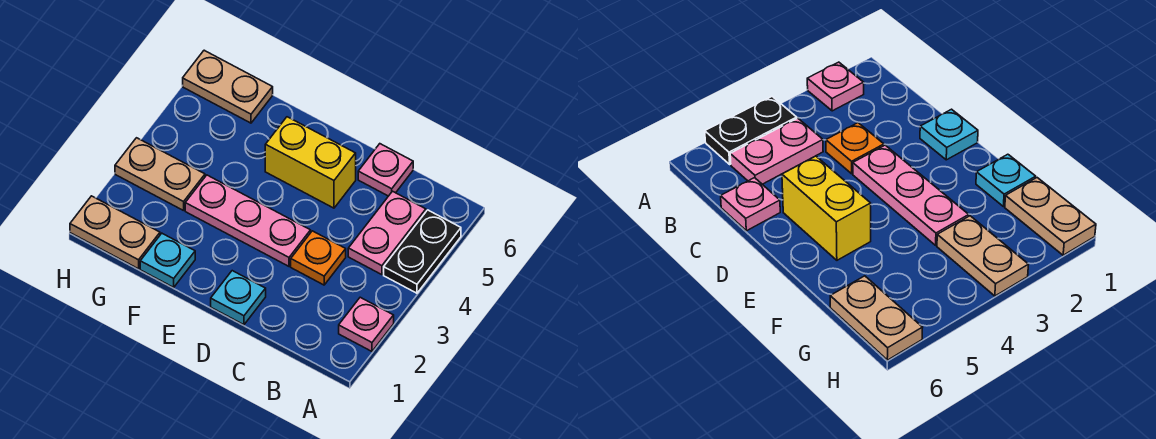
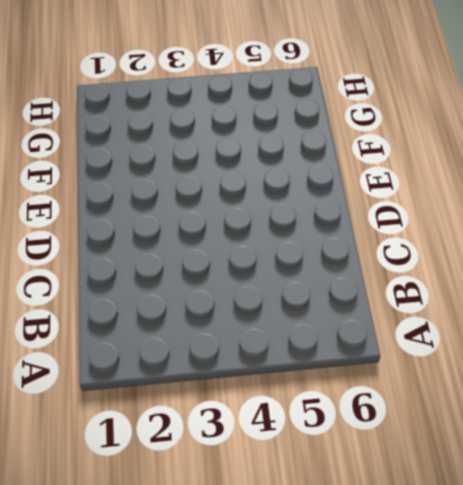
none -> pink 1x1 plate [339,297,394,351]
none -> black 1x2 plate [384,210,461,293]
none -> pink 1x2 plate [348,191,426,275]

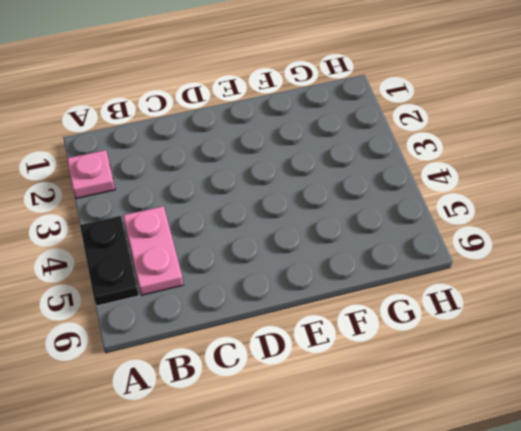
none -> orange 1x1 plate [291,231,346,285]
none -> pink 1x1 plate [358,144,413,196]
none -> cyan 1x1 plate [211,271,266,325]

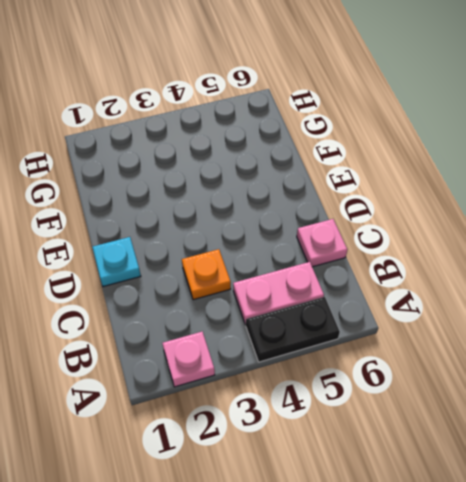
none -> pink 1x3 plate [185,175,311,266]
none -> yellow 1x2 brick [265,117,356,208]
none -> cyan 1x1 plate [140,233,195,287]

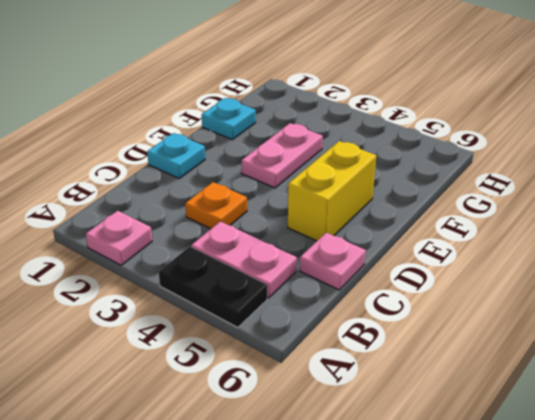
pink 1x2 plate [241,123,323,188] -> pink 1x3 plate [185,175,311,266]
none -> tan 1x2 plate [70,196,160,269]
none -> tan 1x2 plate [115,138,205,211]
none -> tan 1x2 plate [183,50,273,123]

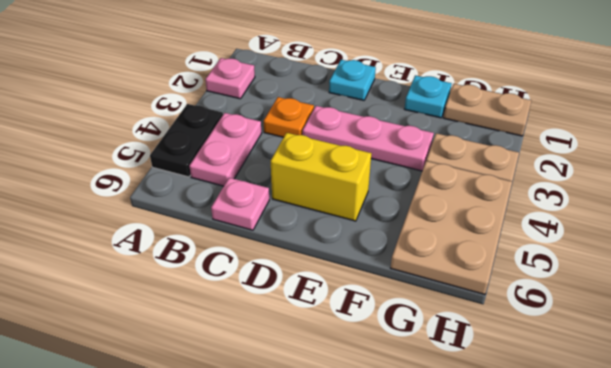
tan 2x3 plate [391,161,512,295] -> tan 1x2 plate [183,50,273,123]

